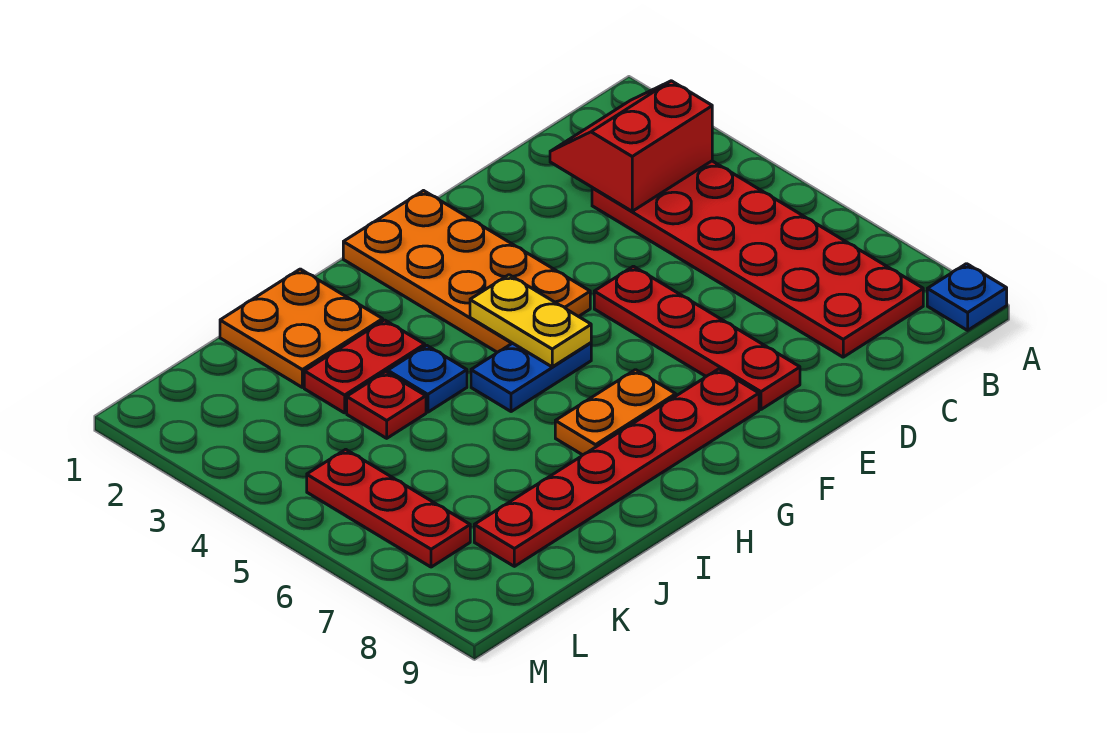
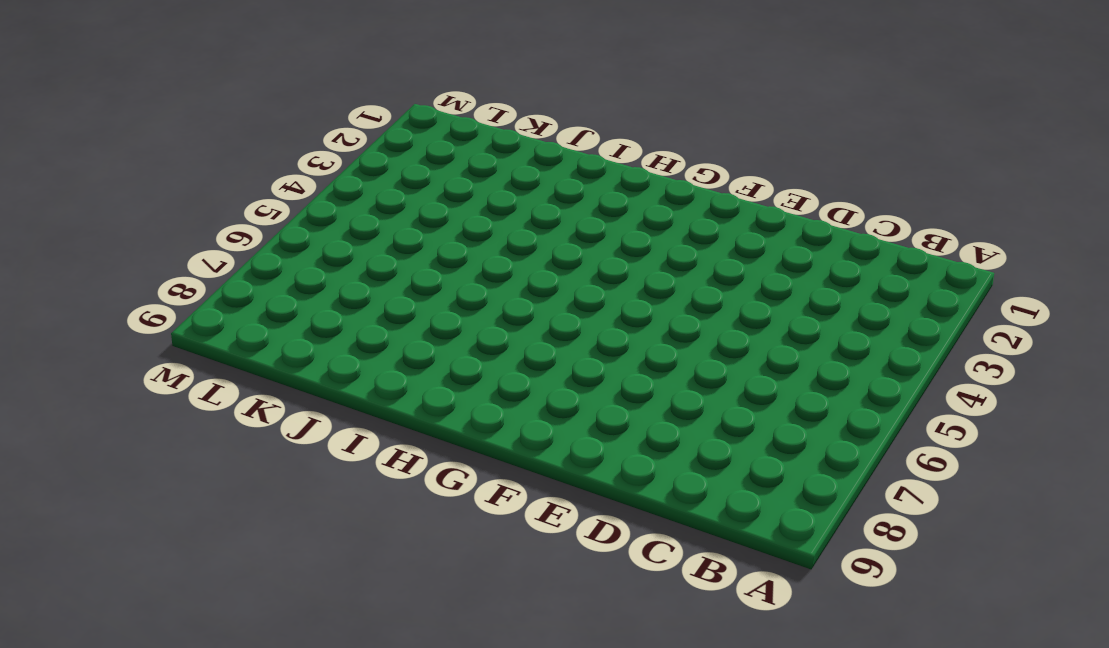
none -> blue 1x1 plate [927,264,1007,330]
none -> red 2x6 plate [592,161,923,357]
none -> red 1x4 plate [594,266,800,409]

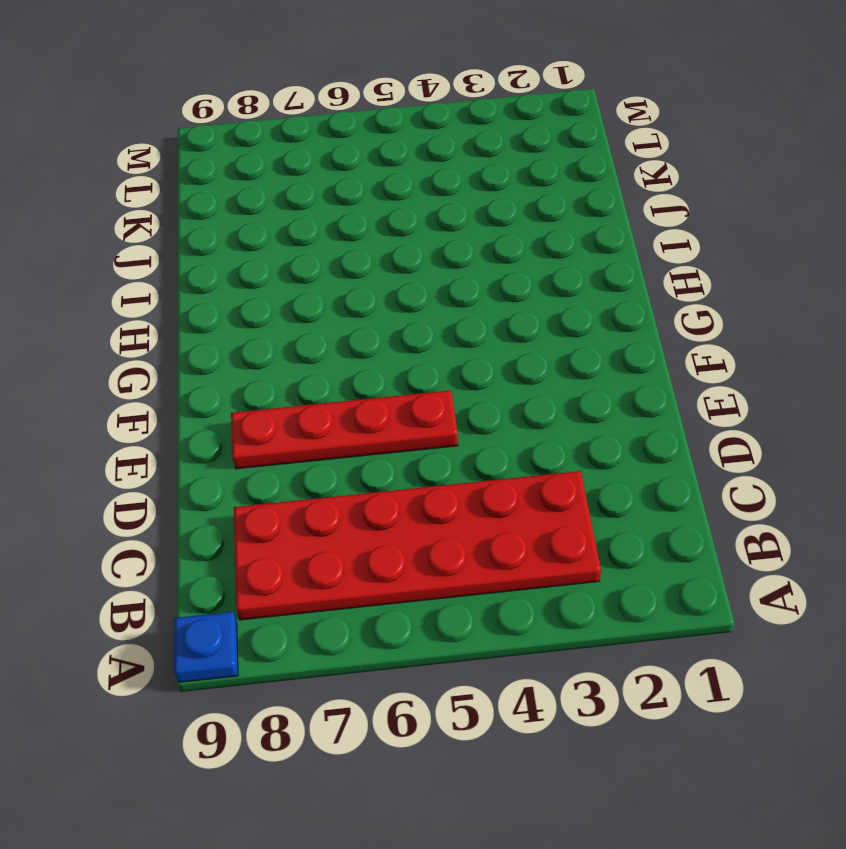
none -> orange 2x4 plate [343,191,590,352]
none -> red 1x6 plate [474,369,759,566]
none -> blue 1x2 plate [471,343,591,412]

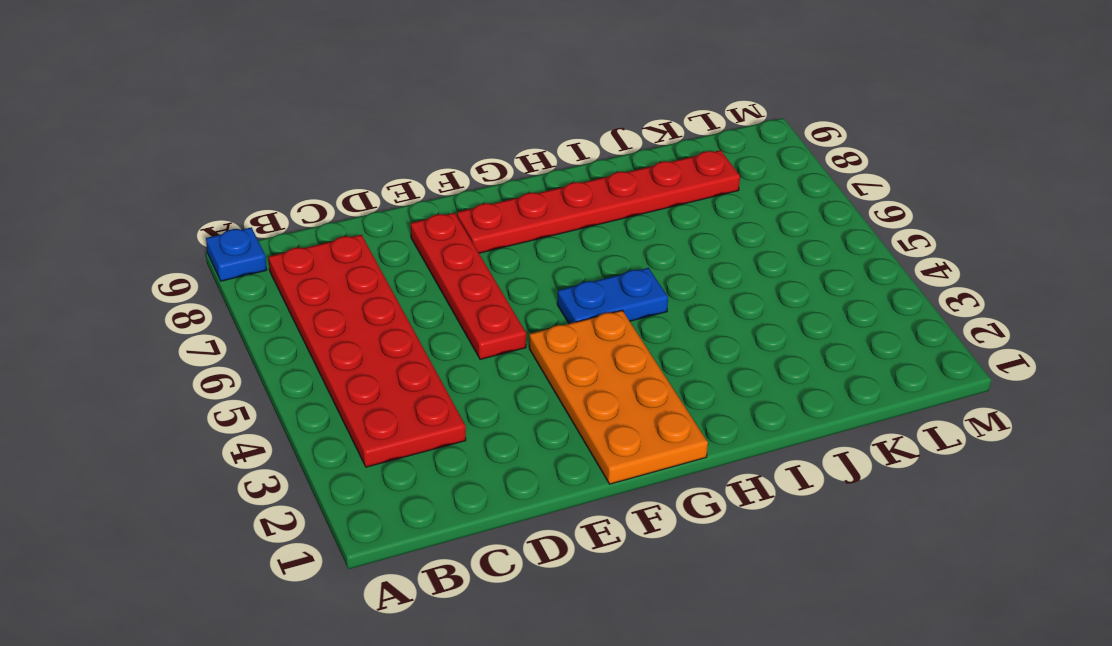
none -> orange 1x2 plate [555,370,676,455]
none -> orange 2x2 plate [220,269,383,387]
none -> red 1x2 plate [304,320,425,413]

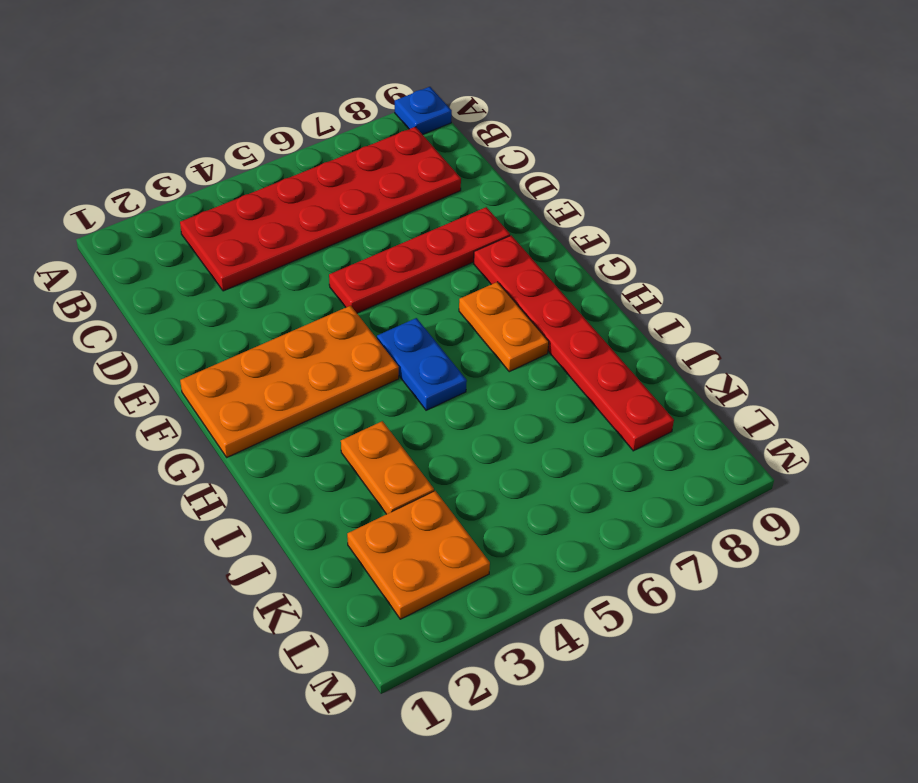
orange 1x2 plate [341,421,434,514] -> red 1x2 plate [304,320,425,413]
orange 2x2 plate [347,491,490,619] -> orange 2x2 plate moved to [220,269,383,387]
none -> blue 1x1 plate [388,346,467,412]
none -> red 1x1 plate [347,372,426,438]
none -> red 1x3 plate [307,449,470,567]

